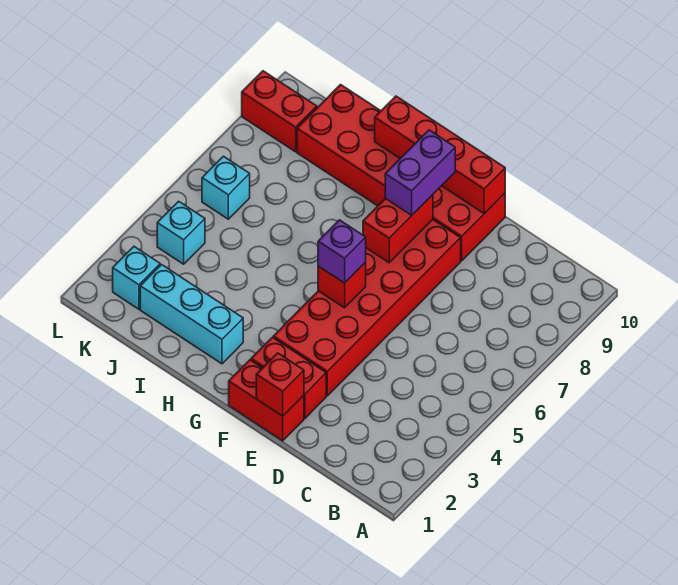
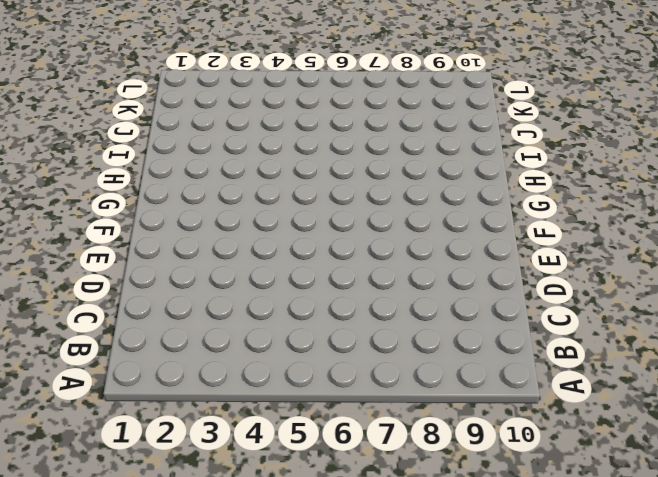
none -> red 1x2 brick [229,360,304,441]
none -> red 1x2 brick [251,337,326,418]
none -> red 2x6 brick [273,220,461,396]

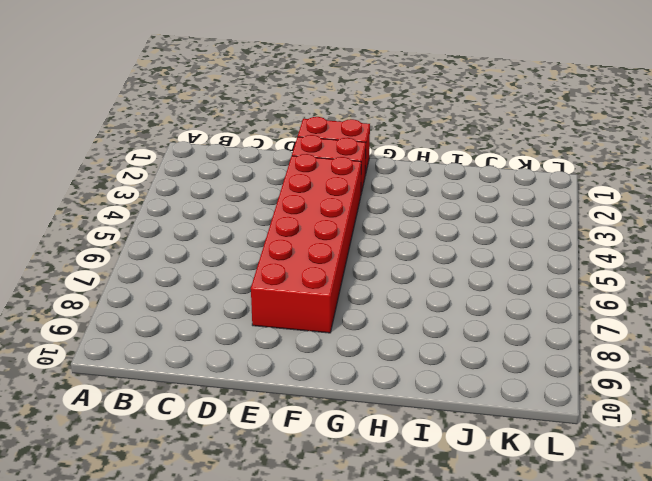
none -> red 2x6 brick [297,85,505,261]
none -> cyan 1x3 brick [140,265,243,364]
none -> cyan 1x1 brick [113,247,160,309]

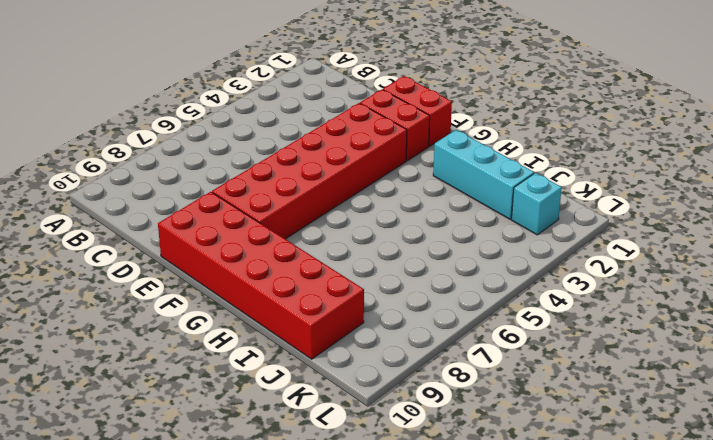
none -> cyan 1x1 brick [157,201,205,264]
none -> cyan 1x1 brick [202,156,250,219]
none -> red 1x2 brick [242,71,317,152]

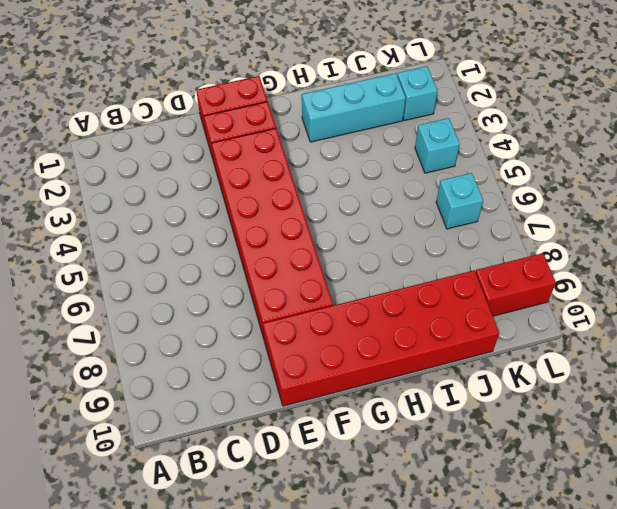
none -> red 1x1 brick [256,353,304,416]
none -> red 1x4 brick [375,96,505,213]
none -> red 1x1 brick [318,262,366,308]

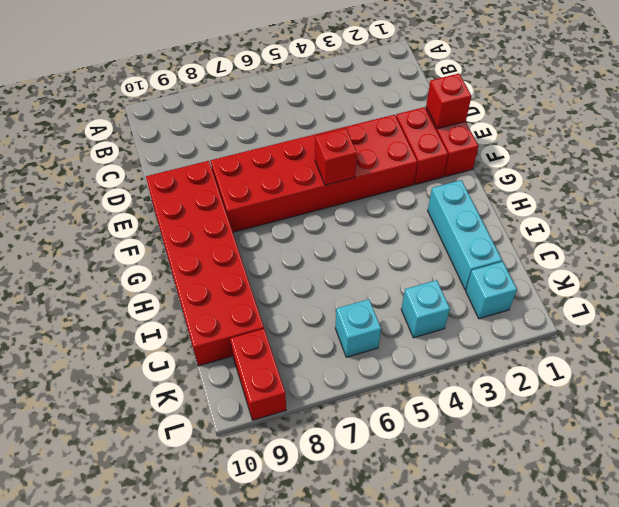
none -> red 1x4 brick [375,96,505,213]
none -> red 1x2 brick [363,195,433,263]
none -> purple 1x1 brick [318,220,366,283]

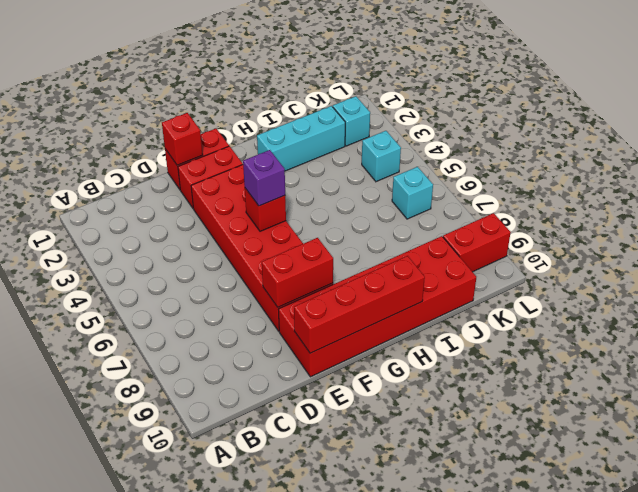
red 1x2 brick [262,238,333,307] -> red 1x2 brick turned to [363,195,433,263]
none -> purple 1x2 brick [385,130,455,215]

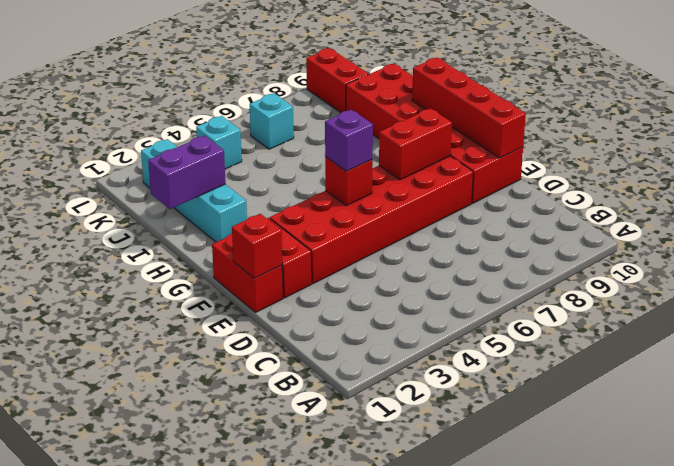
purple 1x2 brick [148,136,226,209] -> purple 1x2 brick moved to [385,130,455,215]

